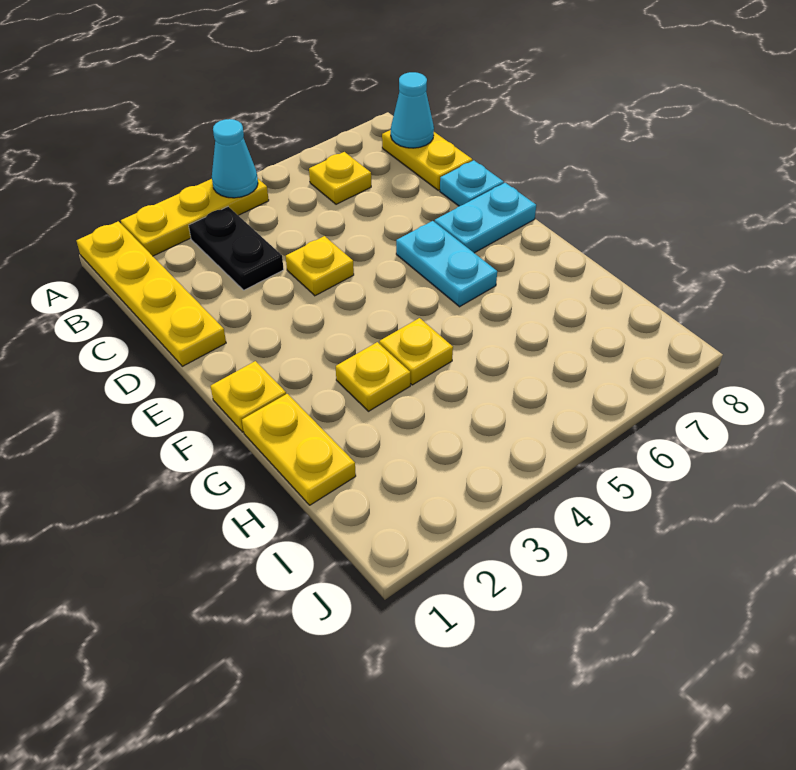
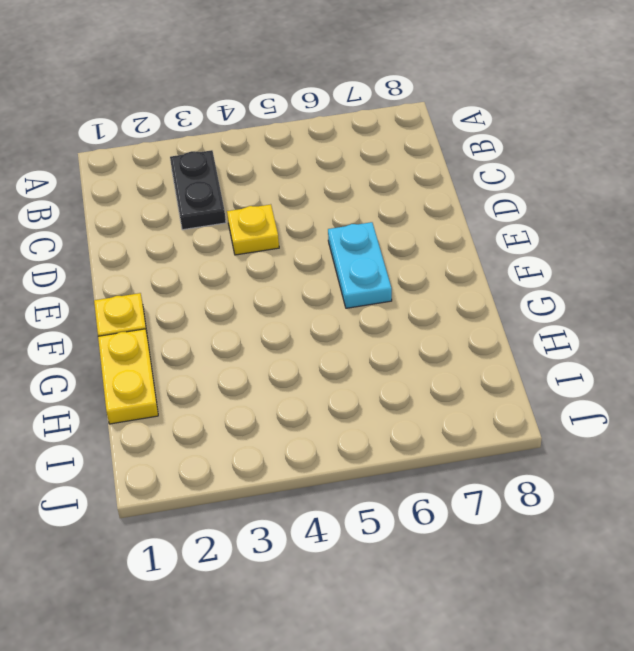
none -> yellow 1x4 plate [76,221,226,366]
none -> yellow 1x3 plate [121,179,269,256]
none -> yellow 1x1 plate [309,152,371,204]

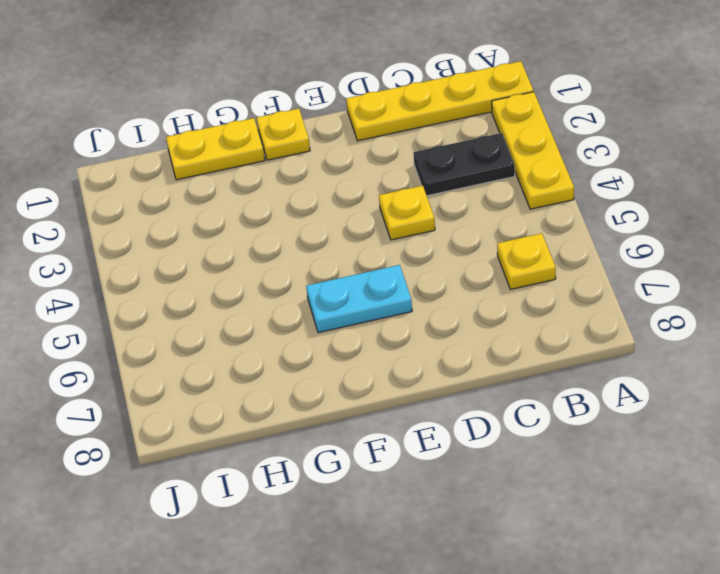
none -> yellow 1x2 plate [382,130,472,190]
none -> cyan 1x1 plate [440,160,504,206]
none -> cyan 1x2 plate [435,183,536,253]

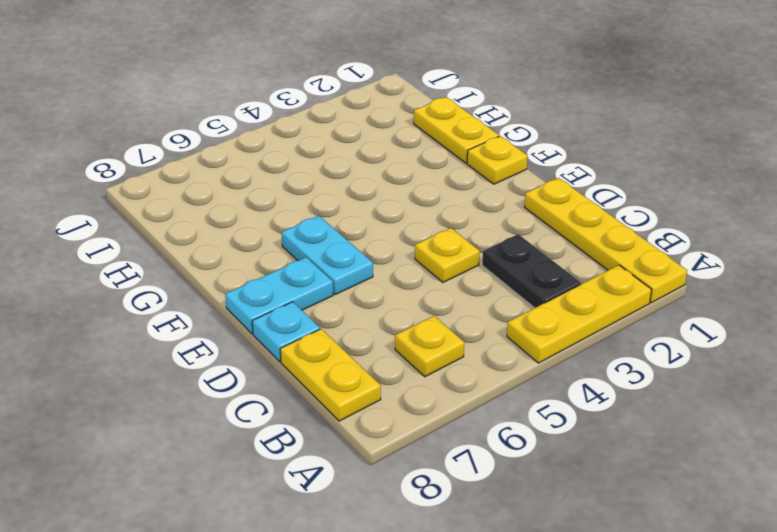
none -> yellow 1x1 plate [336,342,410,411]
none -> yellow 1x1 plate [379,318,453,385]
none -> cyan 1x1 cone [212,119,258,198]

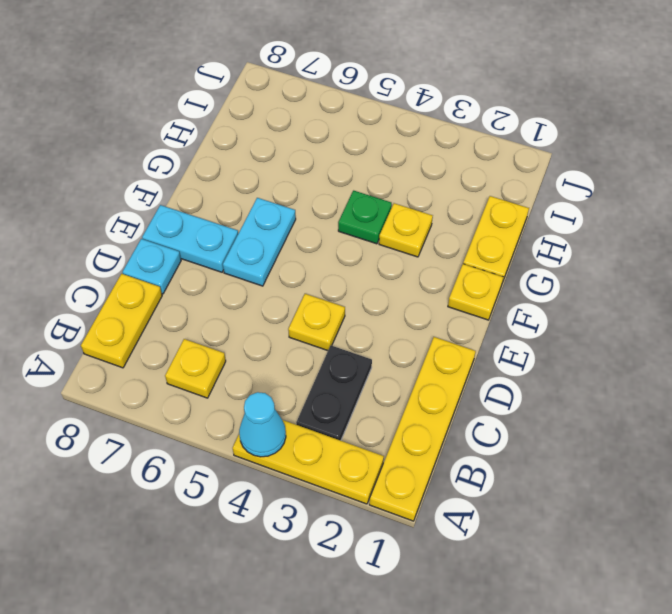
green 1x1 plate [338,191,392,244] -> yellow 1x1 plate [379,318,453,385]
none -> cyan 1x1 cone [391,72,434,148]

